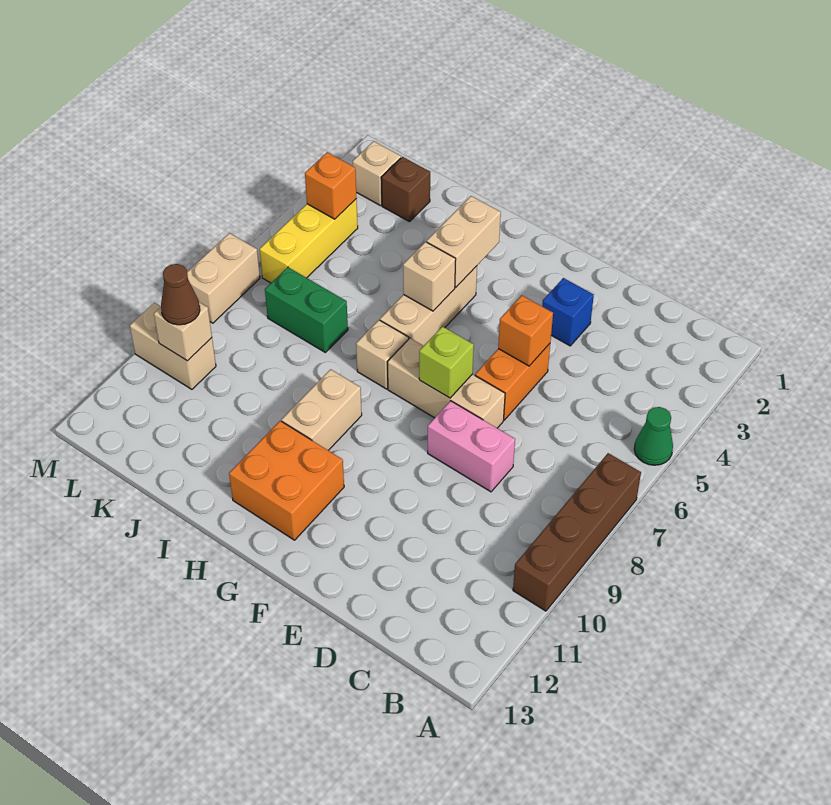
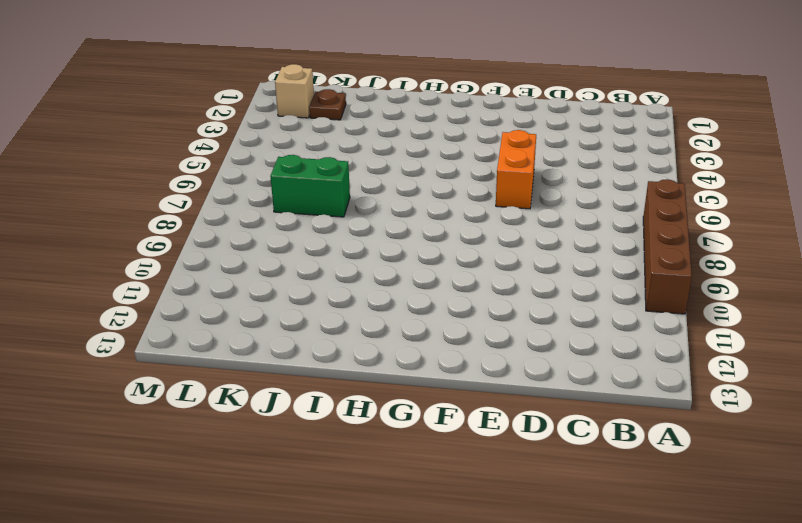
brown 1x1 plate [309,89,346,120] -> brown 1x1 brick [381,157,430,222]
none -> green 1x1 cone [634,407,673,465]
none -> pink 1x2 brick [428,401,515,492]
none -> blue 1x1 brick [542,278,594,346]

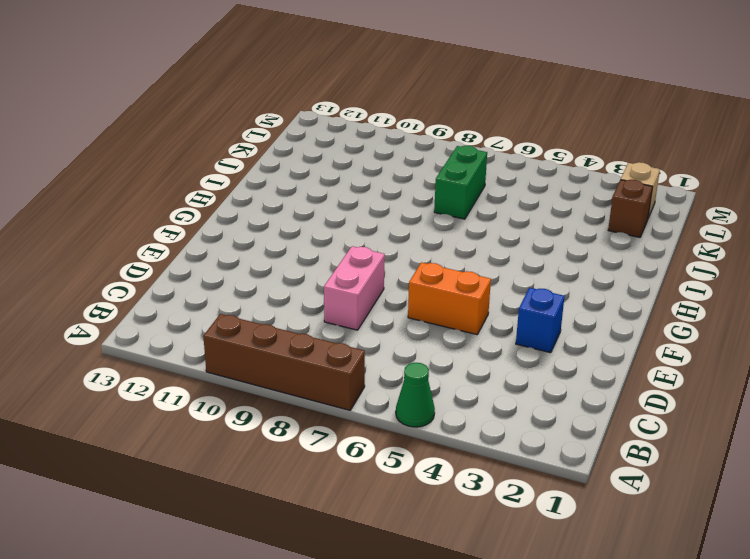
none -> tan 1x3 brick [388,338,505,428]
none -> orange 2x2 brick [229,421,344,540]
none -> tan 1x3 brick [380,266,477,346]

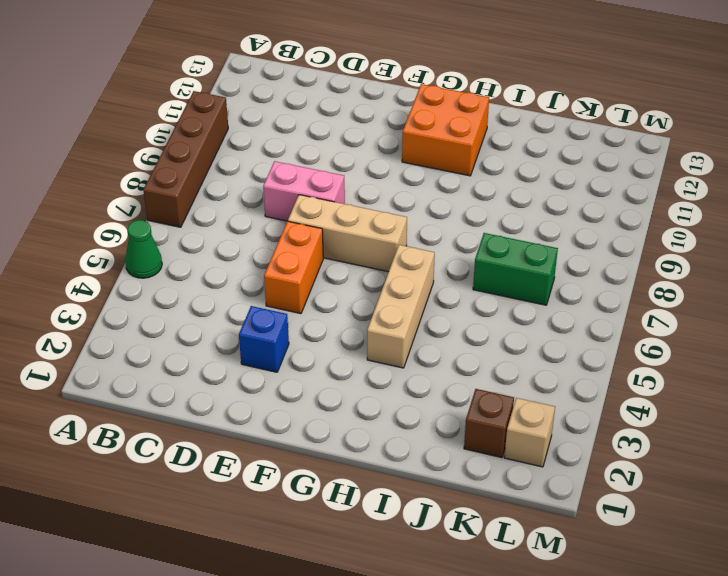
none -> tan 1x1 brick [356,320,409,389]
none -> tan 1x2 brick [282,369,362,450]
none -> yellow 1x3 brick [260,199,358,283]

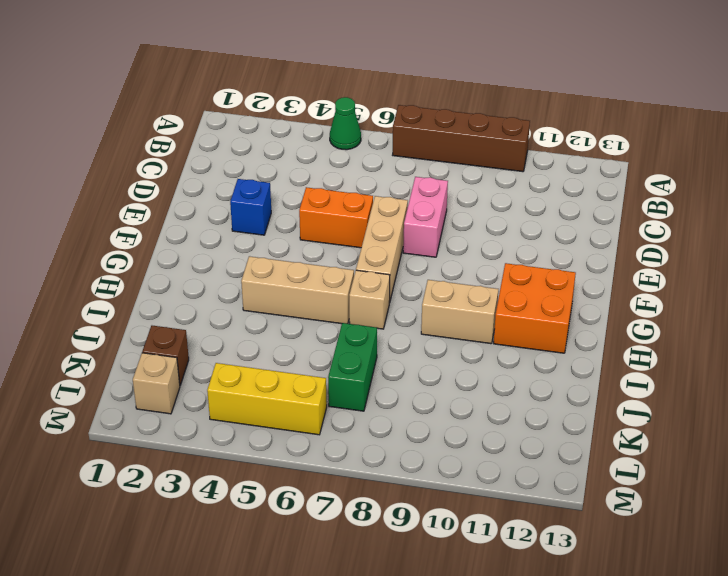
none -> tan 1x2 brick [130,303,216,389]
none -> tan 1x2 brick [187,233,260,323]
none -> orange 1x1 brick [498,295,553,366]

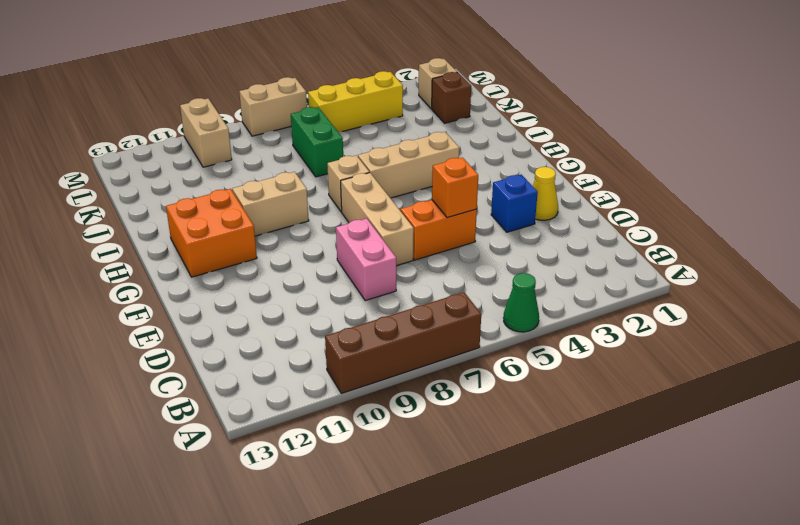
yellow 1x1 cone [533,167,558,220] -> none
none -> lime 1x1 brick [419,327,474,398]
none -> tan 1x2 brick [427,196,501,287]
none -> tan 1x1 brick [403,242,456,311]

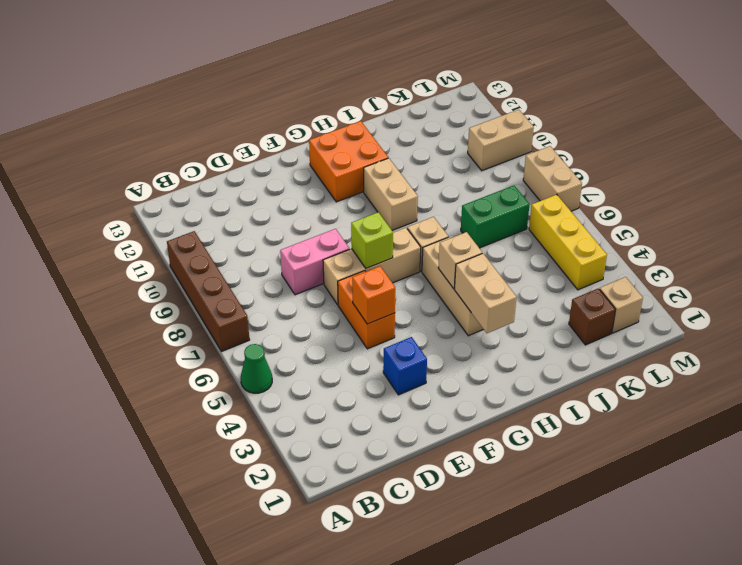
none -> orange 1x1 brick [305,152,356,219]
none -> tan 1x1 brick [154,302,212,361]
none -> brown 1x1 cone [161,264,200,325]

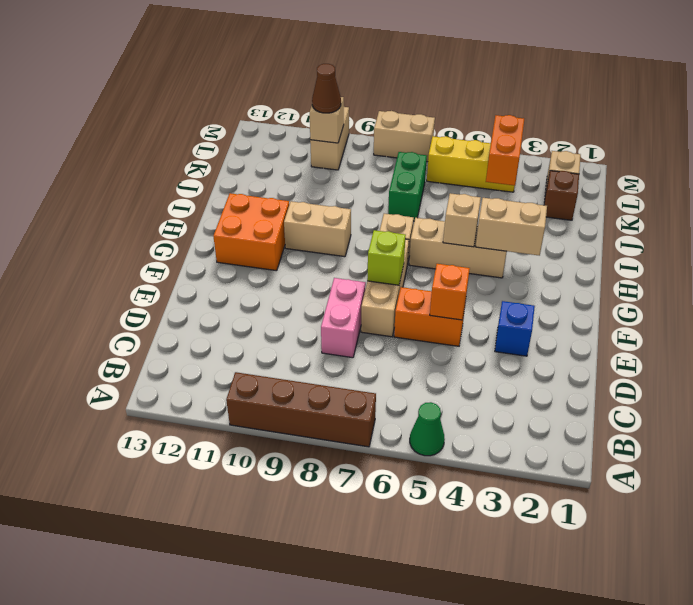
orange 1x2 brick [486,115,524,186] -> orange 1x1 brick [305,152,356,219]

